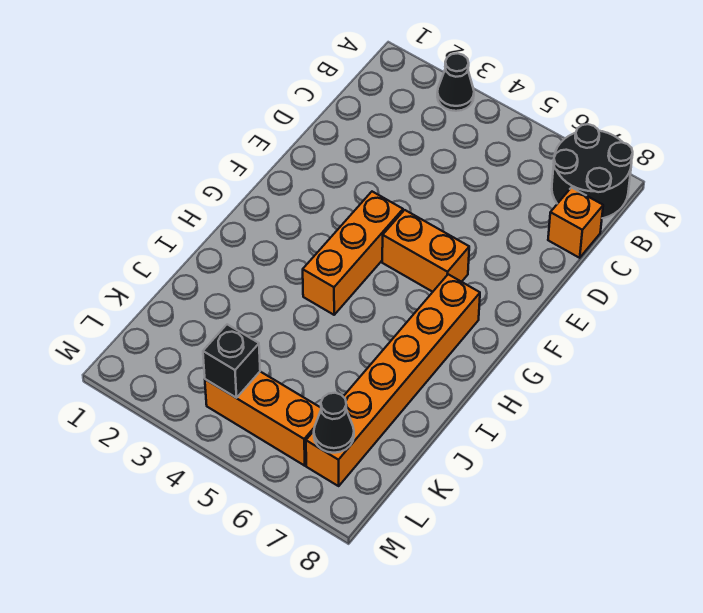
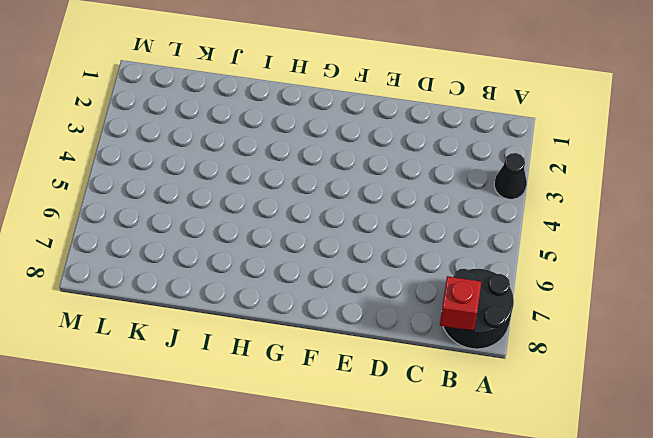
red 1x1 brick [440,276,481,331] -> none
none -> orange 1x1 brick [548,188,603,258]
none -> orange 1x3 brick [303,192,403,315]

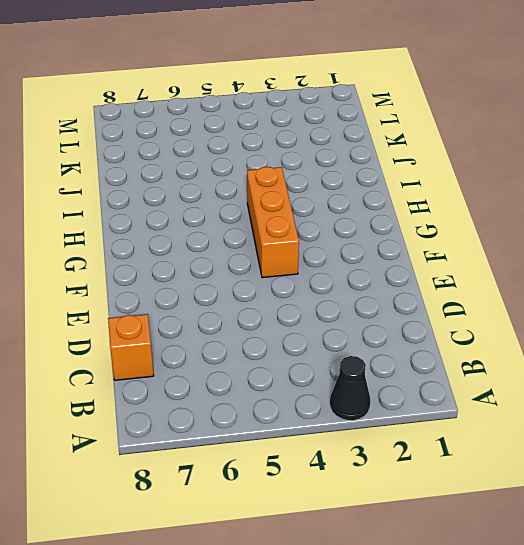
none -> black 2x2 round brick [552,124,633,218]
none -> orange 1x2 brick [382,210,469,292]

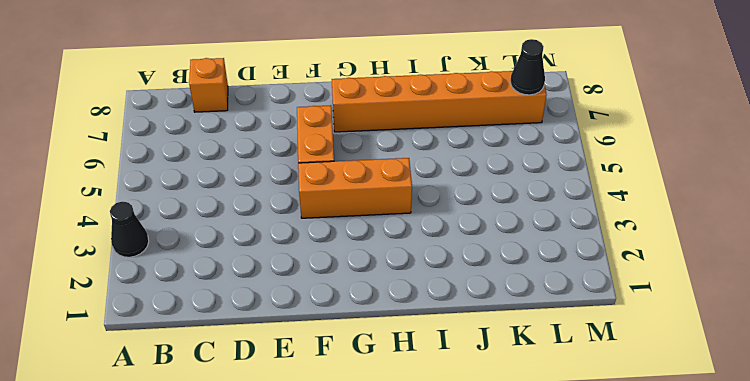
none -> black 2x2 round brick [552,124,633,218]
none -> orange 1x3 brick [205,372,321,466]

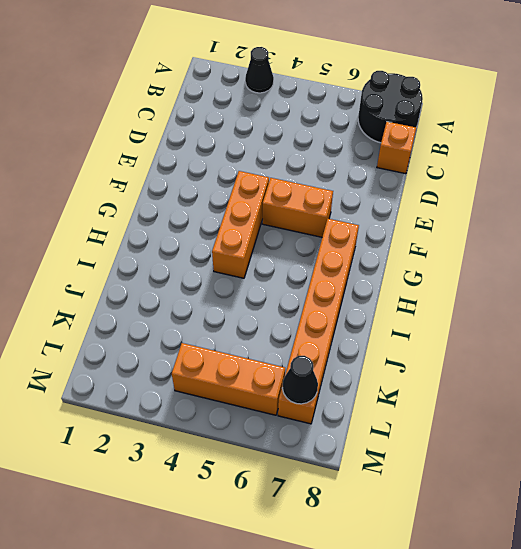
none -> black 1x1 brick [203,324,260,398]

